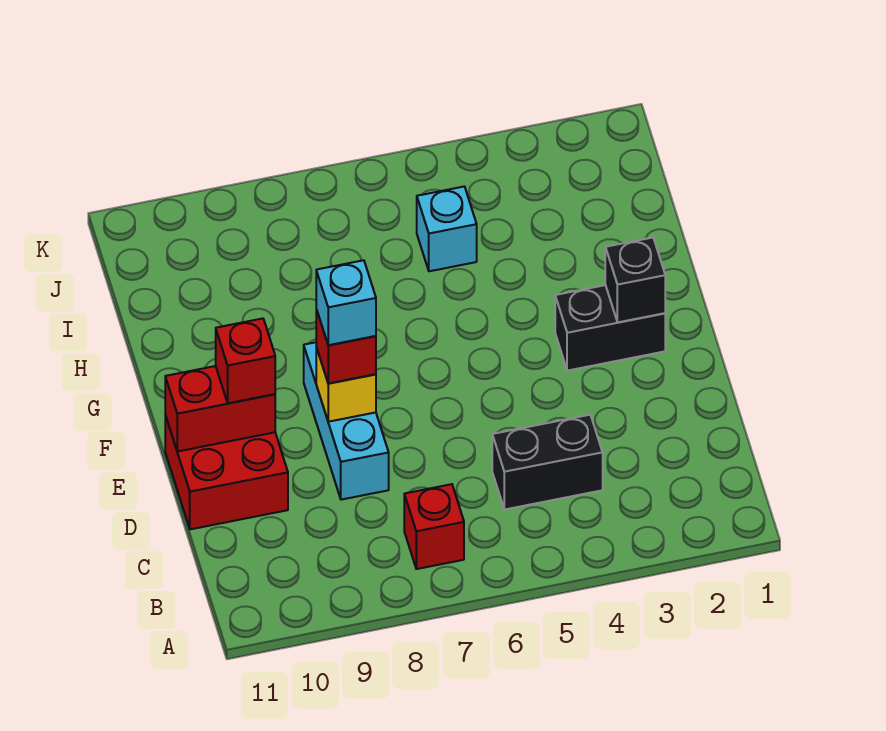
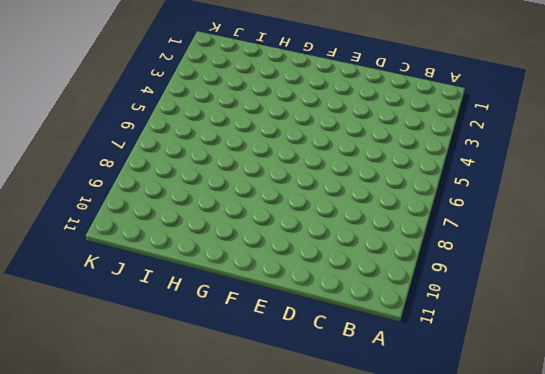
none -> red 1x1 brick [404,484,464,569]
none -> black 1x2 brick [492,415,603,510]
none -> cyan 1x3 brick [304,342,389,500]

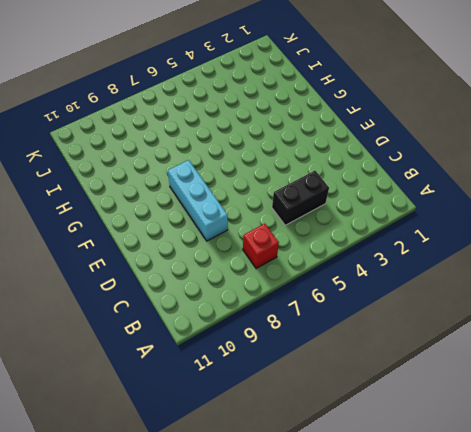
none -> red 2x2 brick [165,415,288,529]
none -> black 1x2 brick [555,285,665,371]
none -> cyan 1x1 brick [417,187,477,271]

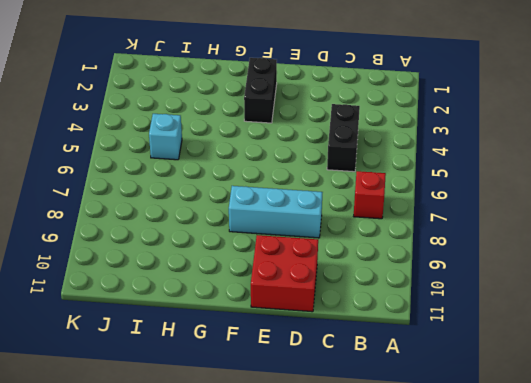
none -> yellow 1x1 brick [316,347,376,422]
none -> red 1x2 brick [165,366,275,451]
none -> black 1x1 brick [605,238,665,322]

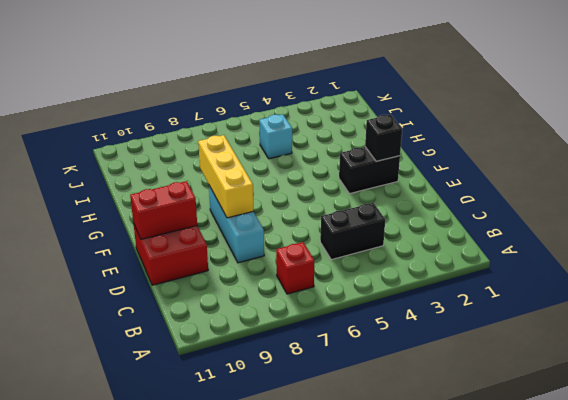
yellow 1x3 brick [198,135,253,218] -> yellow 1x1 brick [316,347,376,422]
none -> red 1x1 brick [316,309,376,383]
none -> red 1x1 brick [216,318,275,403]
none -> cyan 1x1 brick [316,260,376,345]

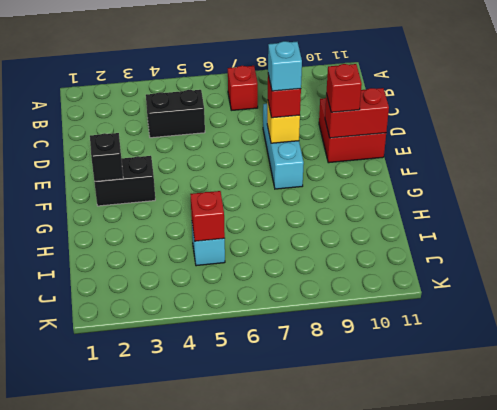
red 1x1 brick [190,191,225,241] -> none

